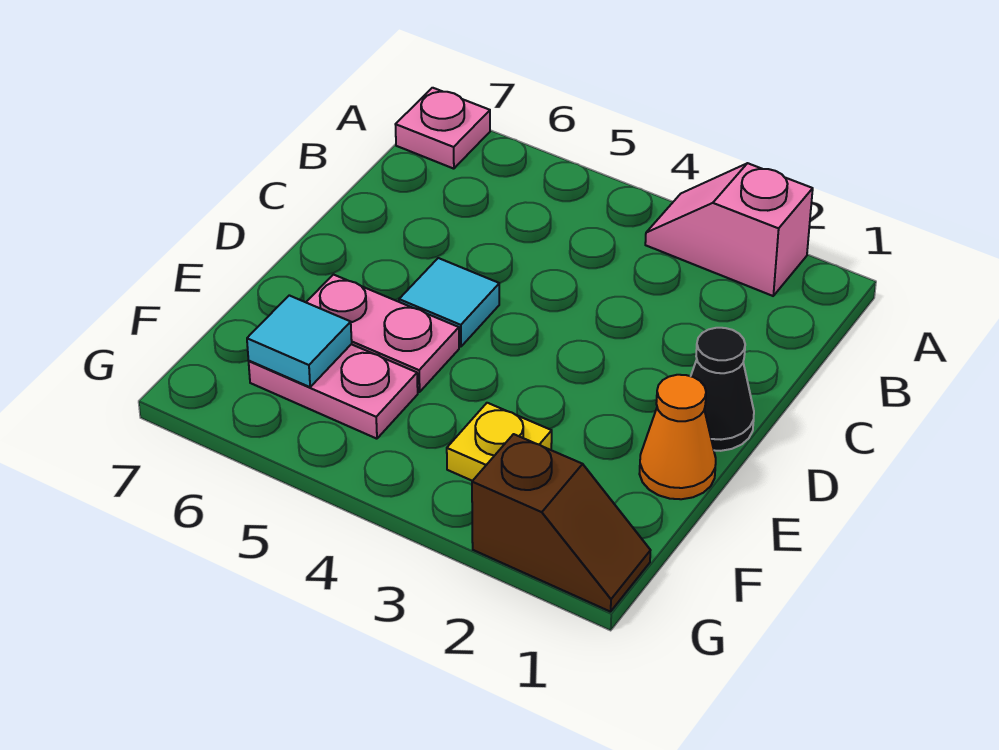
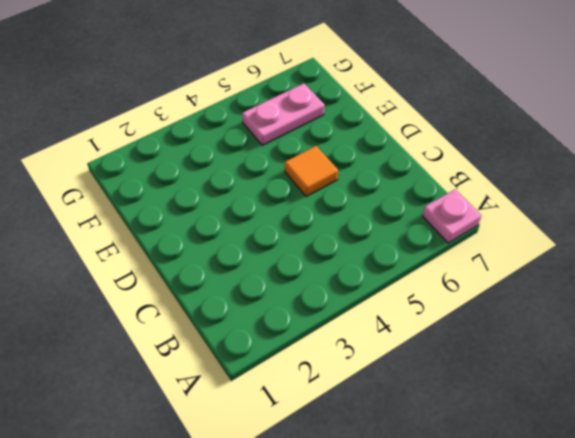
orange 1x1 tile [285,146,338,196] -> cyan 1x1 tile [399,258,499,347]
none -> pink 1x2 slope [645,163,813,296]
none -> black 1x1 cone [691,328,754,451]

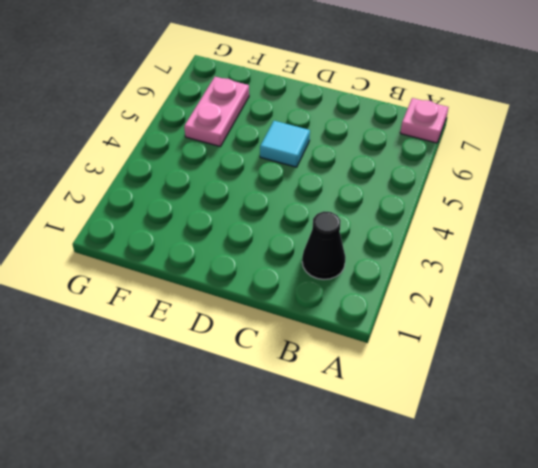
black 1x1 cone [302,211,346,279] -> black 1x1 cone moved to [691,328,754,451]
none -> pink 1x2 slope [645,163,813,296]
none -> orange 1x1 cone [639,375,716,499]

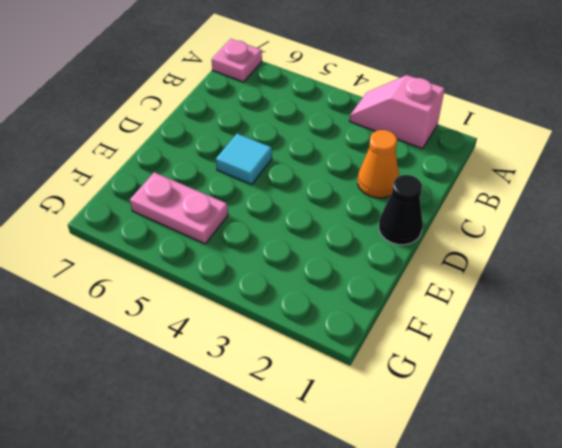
orange 1x1 cone [358,130,399,198] -> orange 1x1 cone moved to [639,375,716,499]
none -> pink 1x2 plate [306,275,459,392]
none -> yellow 1x1 plate [447,403,552,481]

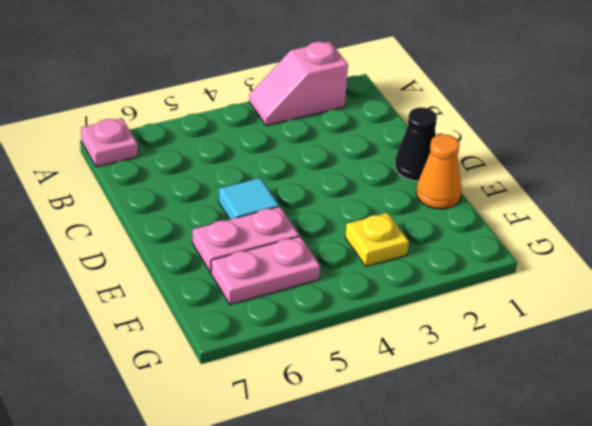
none -> brown 1x2 slope [472,434,650,612]
none -> cyan 1x1 tile [247,295,352,387]

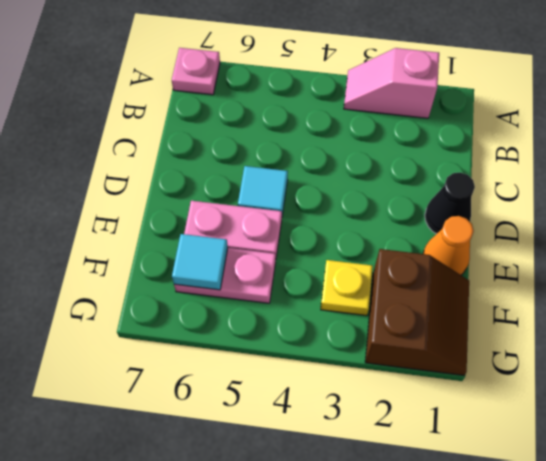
brown 2x2 slope [365,249,469,375] -> brown 1x2 slope [472,434,650,612]

